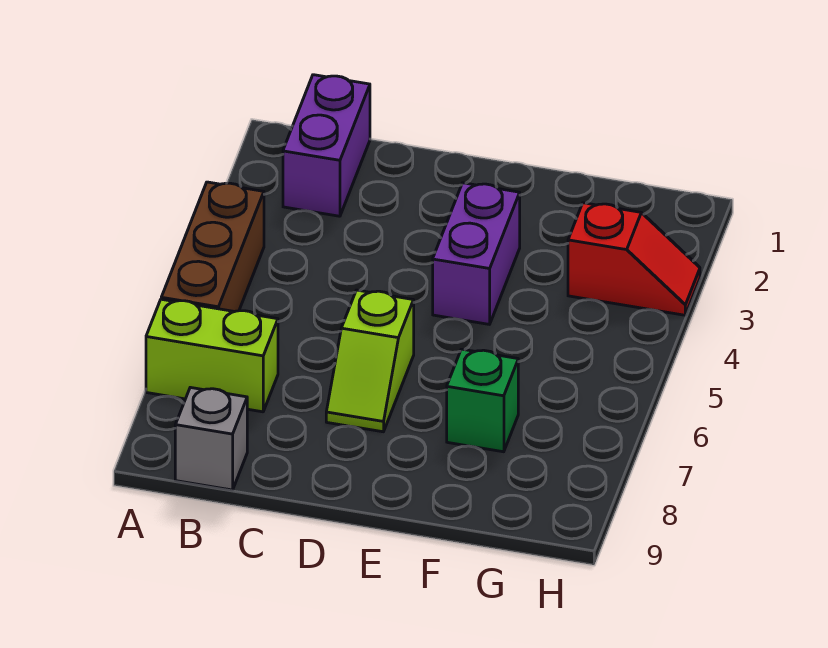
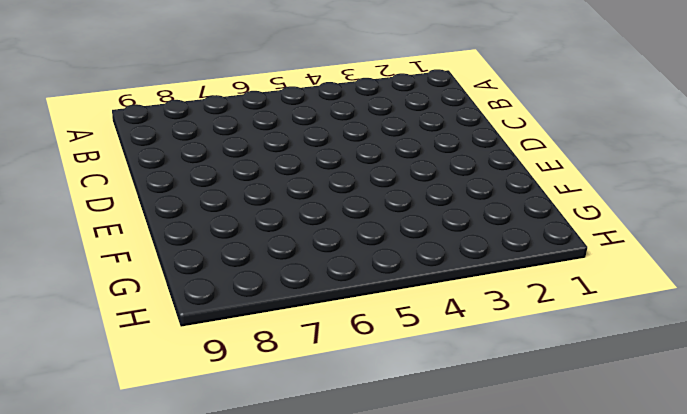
none -> brown 1x3 brick [161,182,264,312]
none -> lime 1x2 brick [146,299,278,412]

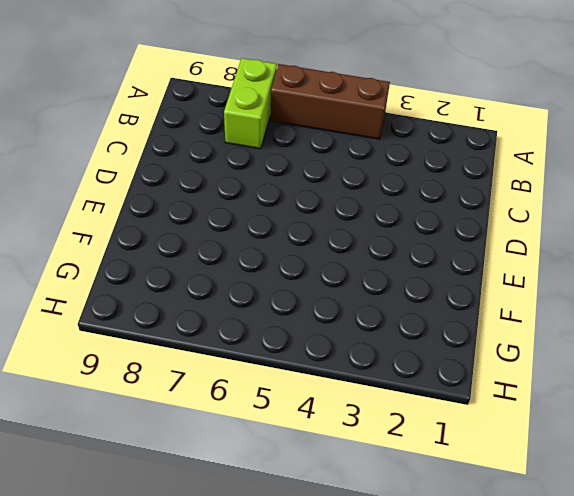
none -> purple 1x2 brick [283,75,370,216]
none -> grey 1x1 brick [175,387,247,490]

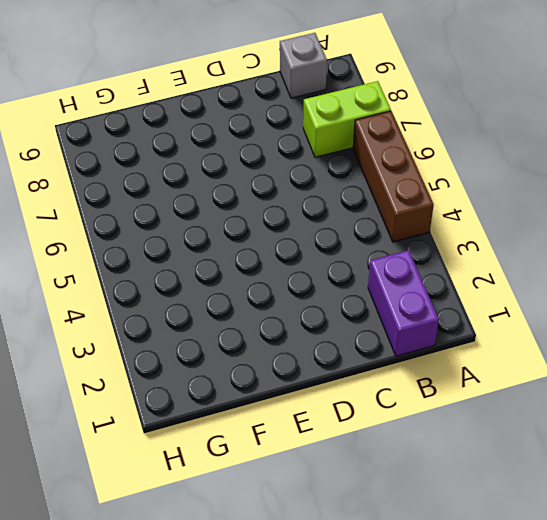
none -> lime 1x2 slope [326,290,414,432]
none -> purple 1x2 brick [433,183,520,324]

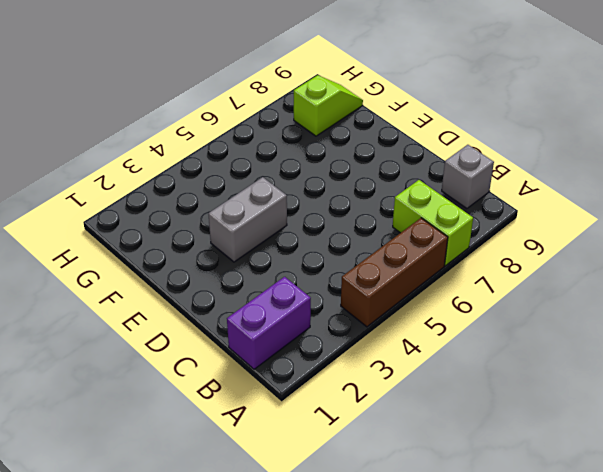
grey 1x2 brick [208,177,287,262] -> purple 1x2 brick [433,183,520,324]
lime 1x2 slope [294,75,363,136] -> lime 1x2 slope moved to [326,290,414,432]
none -> green 1x1 brick [447,349,518,452]
none -> red 1x2 slope [568,203,700,315]

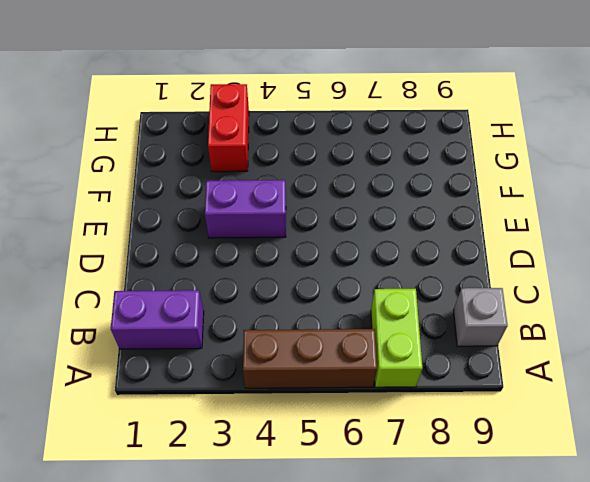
red 1x2 brick [208,84,249,172] -> red 1x2 slope [568,203,700,315]
none -> lime 1x2 slope [326,290,414,432]
none -> green 1x1 brick [447,349,518,452]

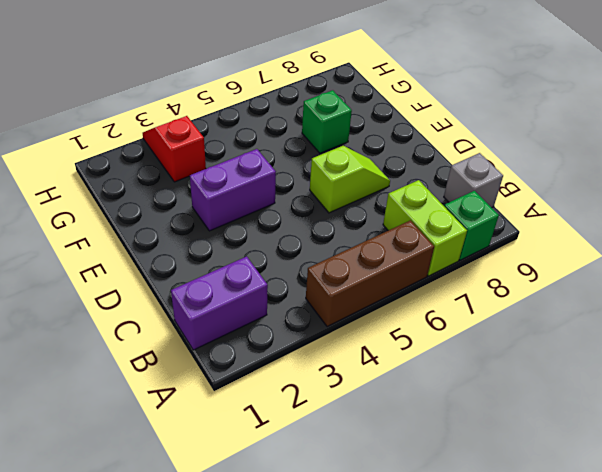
green 1x1 brick [444,191,499,260] -> none

